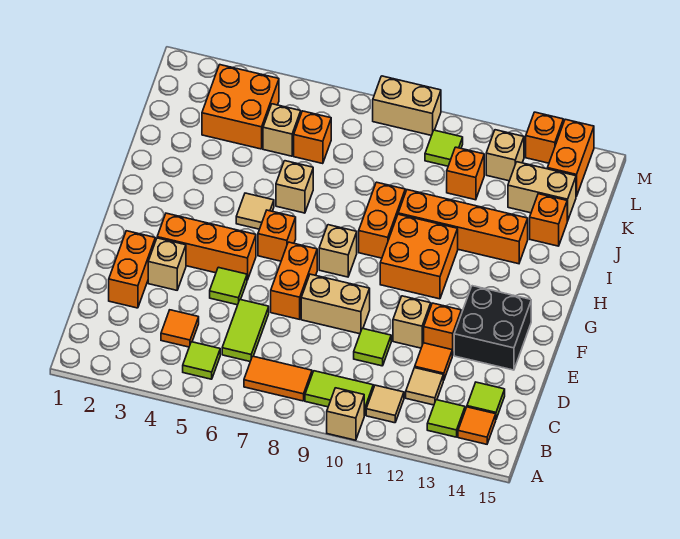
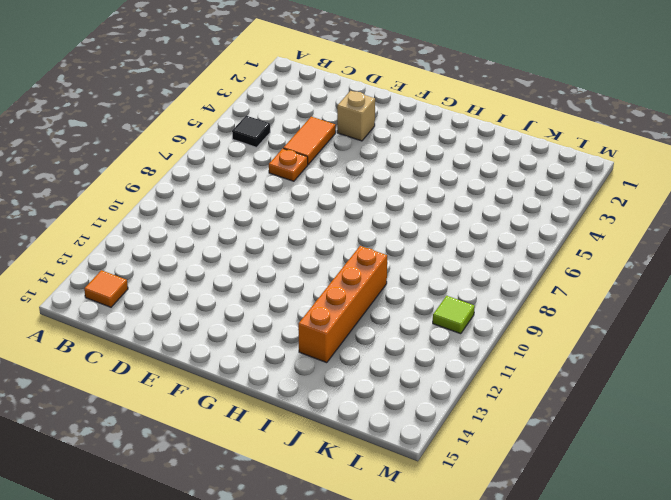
black 1x1 tile [232,116,270,147] -> lime 1x1 tile [183,342,220,379]
orange 1x2 tile [283,117,336,165] -> orange 1x2 tile moved to [244,356,312,401]
orange 1x1 plate [269,149,308,181] -> lime 1x2 tile [222,299,269,361]
none -> tan 1x1 brick [327,388,365,440]
none -> lime 1x2 tile [305,371,373,415]
none -> tan 1x1 tile [366,385,404,423]
none -> lime 1x1 tile [427,400,465,437]

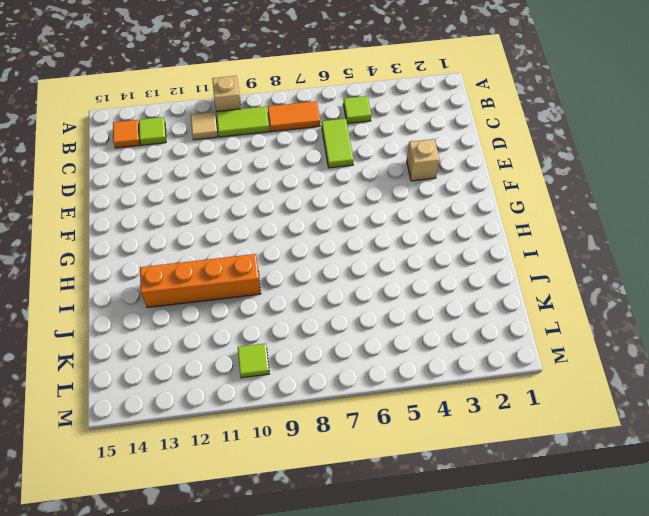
none -> orange 1x1 tile [161,310,199,347]
none -> tan 1x1 tile [406,368,443,405]
none -> lime 1x1 tile [467,382,505,419]
none -> orange 1x2 brick [109,231,155,308]

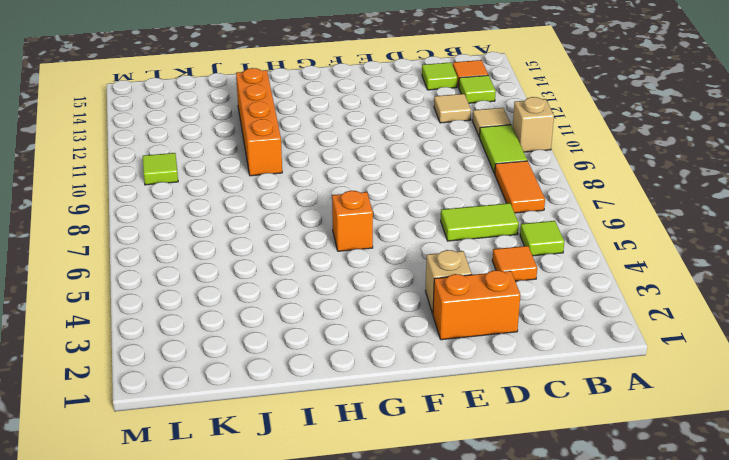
none -> lime 1x1 tile [354,328,391,366]
none -> orange 1x1 tile [415,343,453,380]
none -> lime 1x1 tile [210,267,247,305]
none -> orange 1x2 brick [271,242,317,319]

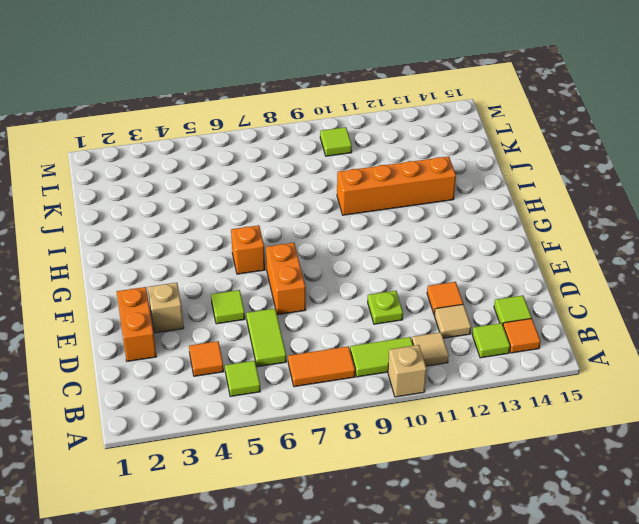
lime 1x1 plate [368,291,403,324] -> lime 1x1 tile [354,328,391,366]
none -> tan 1x2 brick [301,274,370,334]
none -> tan 1x1 brick [393,296,431,348]
none -> orange 1x1 brick [424,303,461,355]
none -> black 2x2 brick [454,286,531,370]

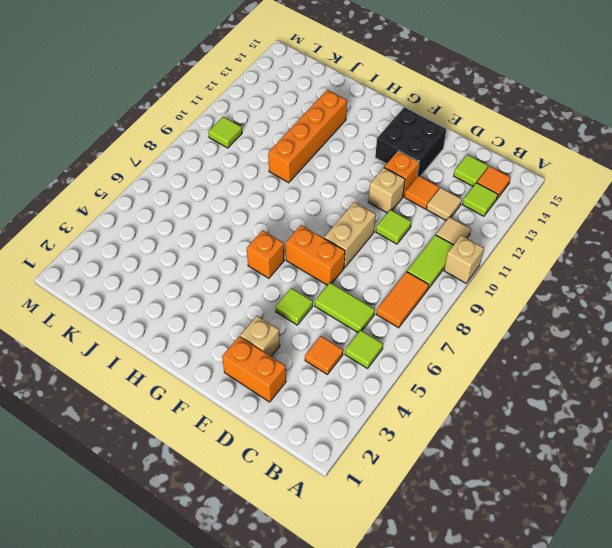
none -> orange 1x3 brick [157,213,256,280]
none -> tan 1x1 brick [319,225,357,277]
none -> orange 2x2 brick [380,214,458,299]
none -> tan 1x1 tile [236,193,274,229]

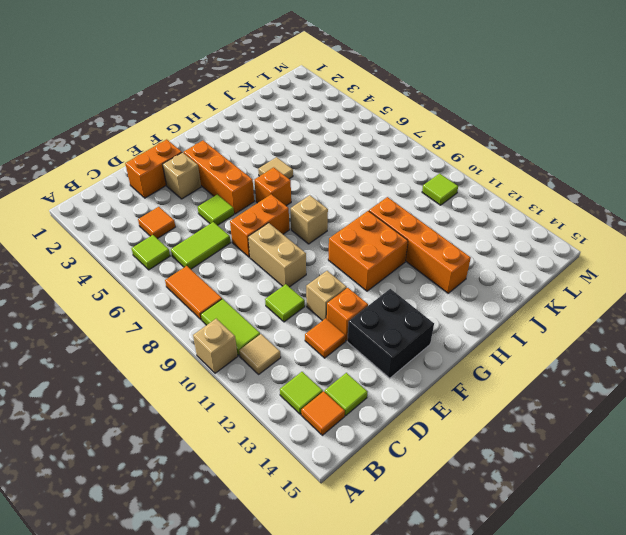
none -> tan 1x1 tile [406,368,443,405]
none -> orange 1x2 brick [359,182,405,258]
none -> tan 1x1 brick [276,161,313,213]
none -> orange 1x1 brick [530,194,567,246]

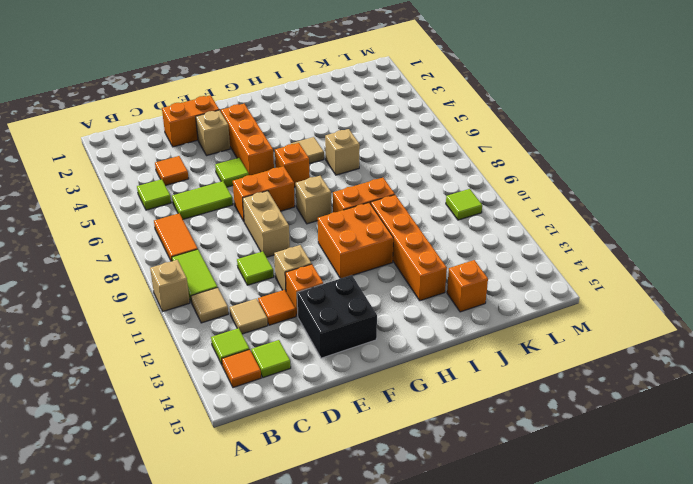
none -> orange 2x2 brick [202,65,279,149]
none -> tan 1x1 brick [263,104,301,156]
none -> orange 1x1 brick [294,111,331,164]
none -> orange 1x1 brick [447,147,484,200]

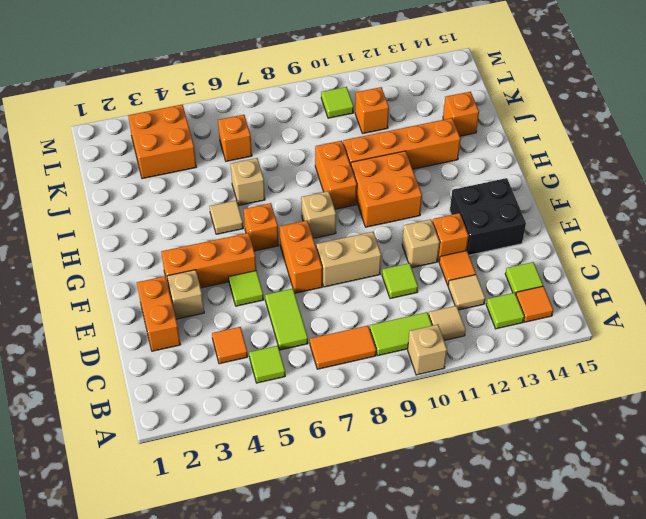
none -> tan 1x1 brick [263,104,301,156]
none -> tan 1x2 brick [508,162,576,221]
none -> tan 1x1 brick [486,130,524,181]
none -> orange 1x2 brick [547,119,594,196]

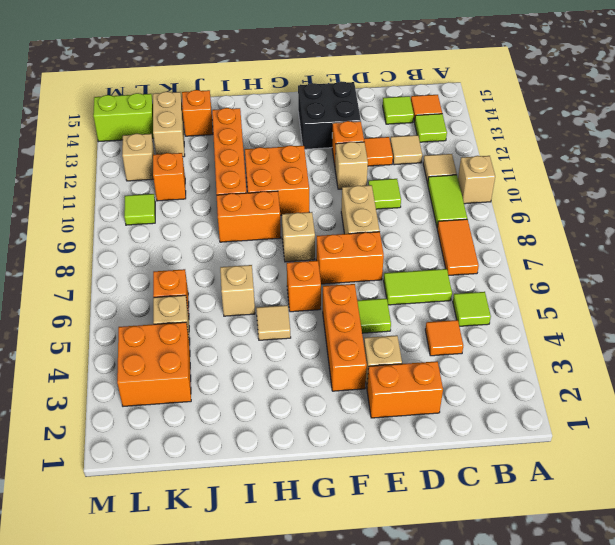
lime 1x2 brick [93,93,154,142] -> orange 1x2 brick [547,119,594,196]
none -> tan 1x2 brick [373,76,441,135]
none -> orange 1x1 brick [526,112,563,163]

